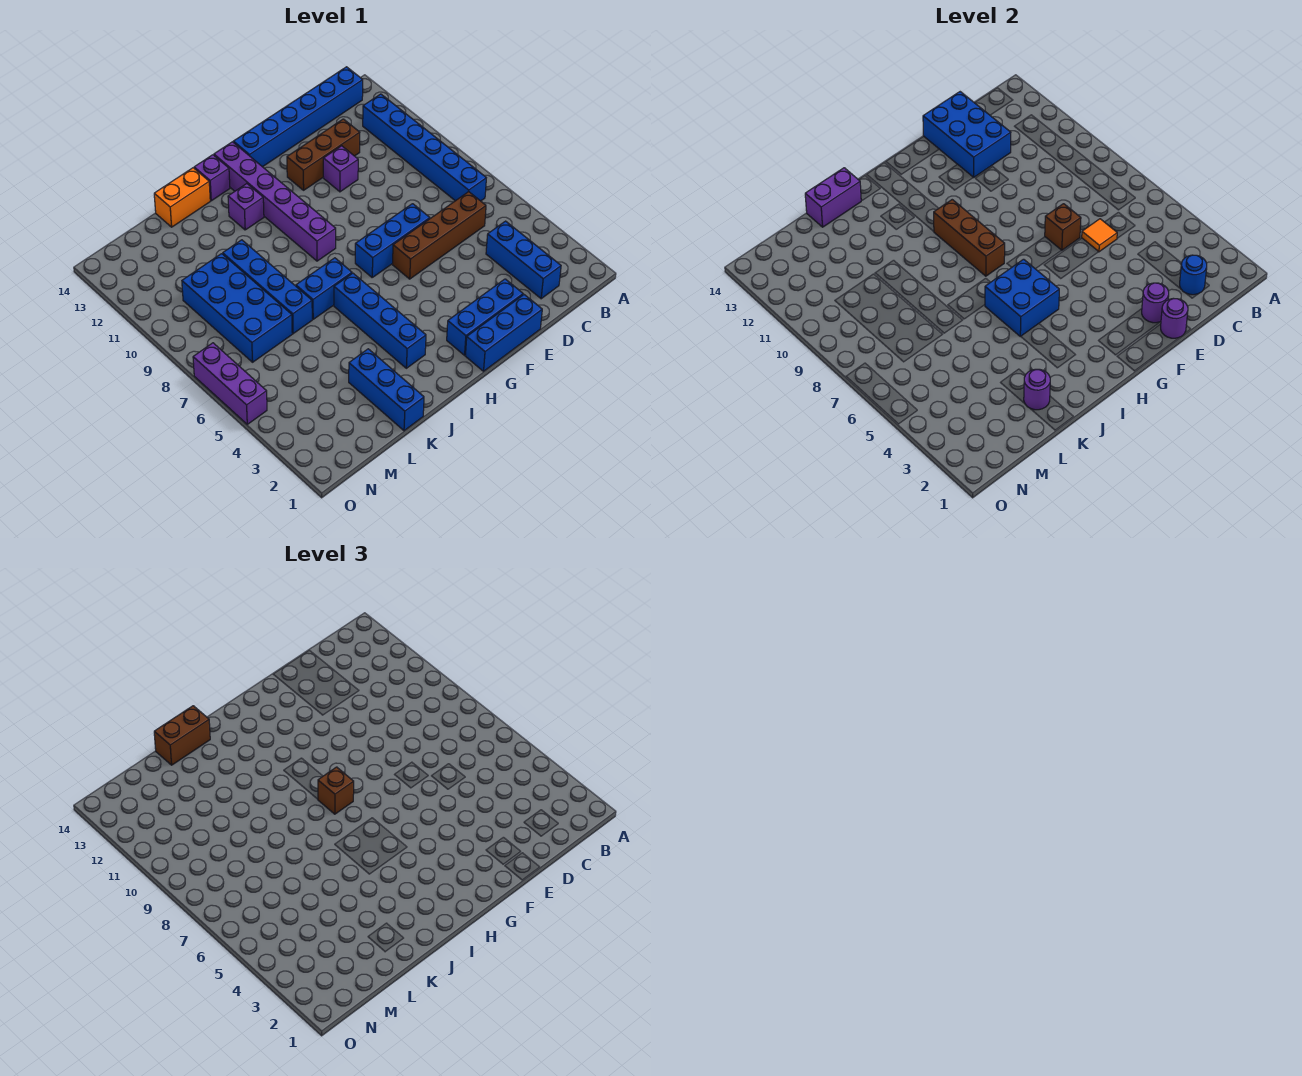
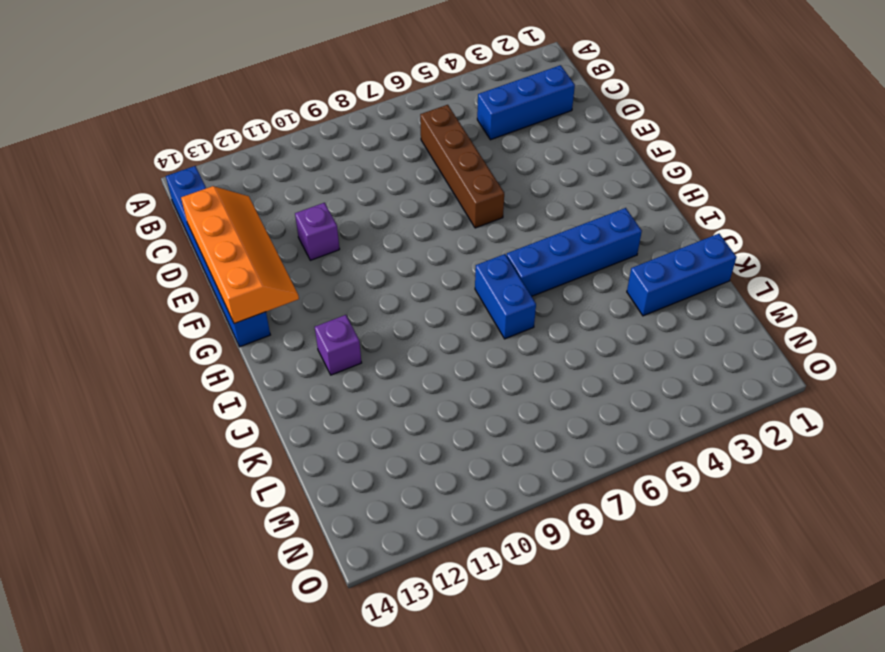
orange 2x4 slope [181,186,299,324] -> blue 2x3 brick [923,92,1011,177]
none -> blue 1x6 brick [363,94,486,201]
none -> brown 1x3 brick [287,119,360,190]
none -> blue 1x3 brick [465,295,542,371]
none -> blue 1x3 brick [447,279,523,355]

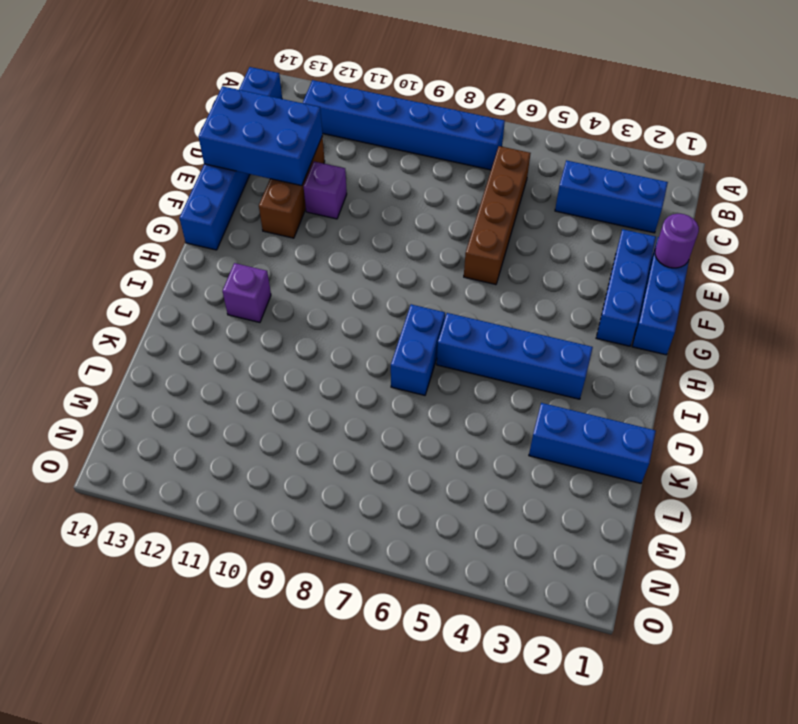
none -> blue 1x3 brick [355,204,430,277]
none -> purple 1x6 brick [214,142,336,261]
none -> purple 1x1 brick [194,155,230,201]
none -> orange 1x2 brick [154,168,210,227]

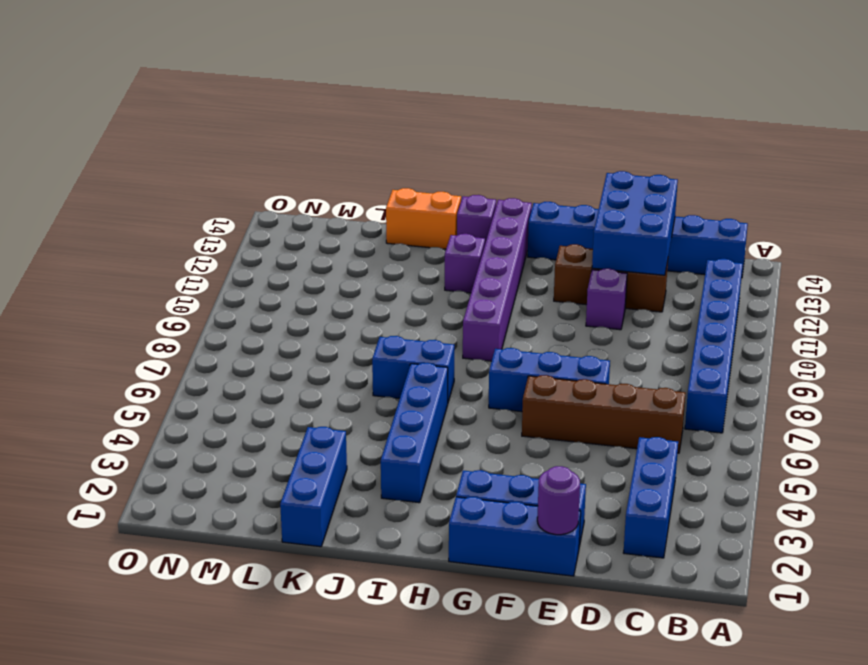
none -> blue 1x4 brick [223,240,312,334]
none -> blue 2x4 brick [182,254,292,362]
none -> purple 1x3 brick [193,343,267,424]
none -> blue 1x1 round brick [1180,255,1207,295]

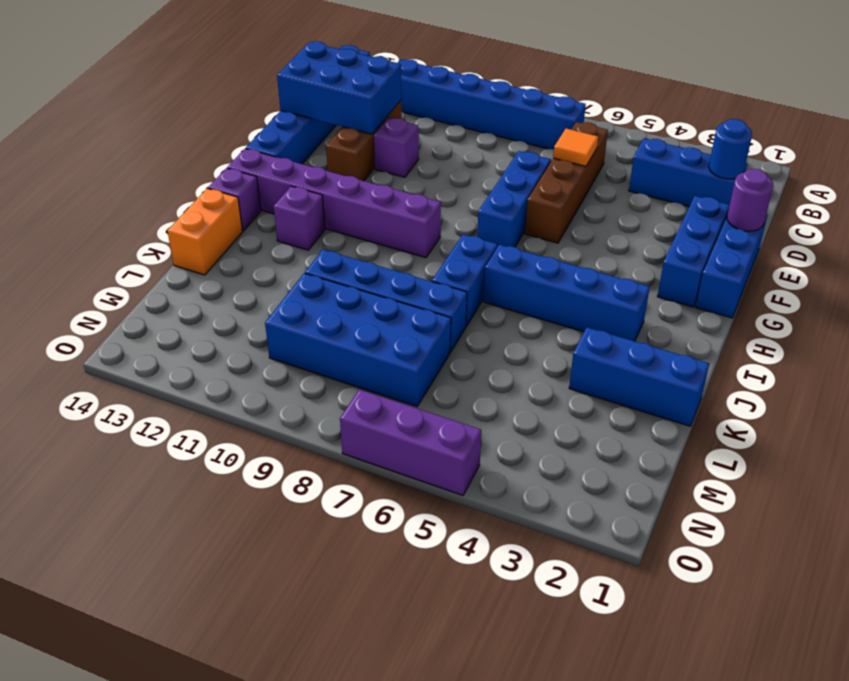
none -> purple 1x1 round brick [1142,283,1169,323]
none -> brown 1x1 brick [1045,204,1081,250]
none -> blue 2x2 brick [985,259,1059,337]
none -> brown 1x3 brick [934,200,1005,276]

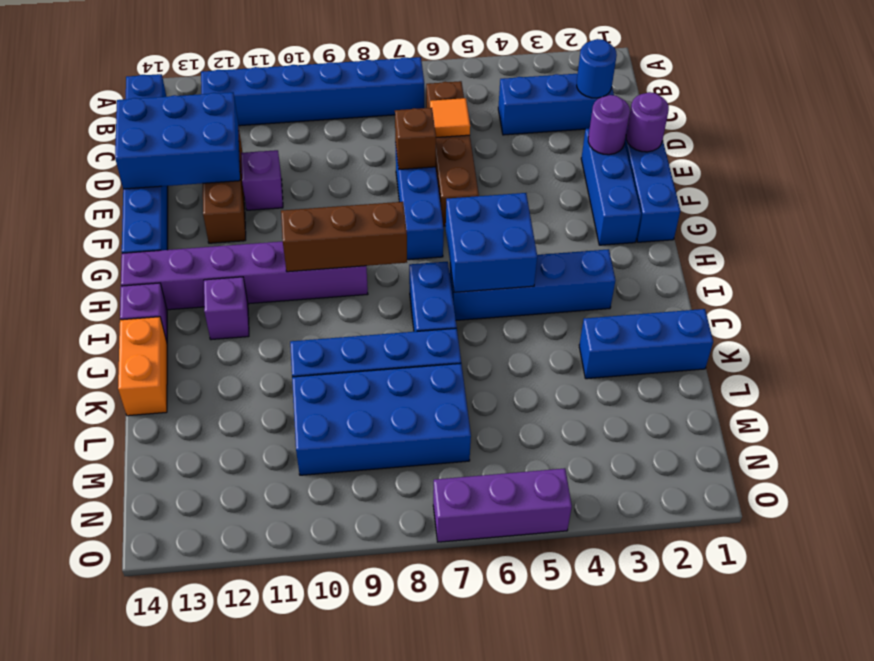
none -> purple 1x2 brick [805,168,861,227]
none -> purple 1x1 round brick [1024,369,1050,410]
none -> brown 1x1 brick [318,767,354,814]
none -> brown 1x2 brick [154,706,210,765]

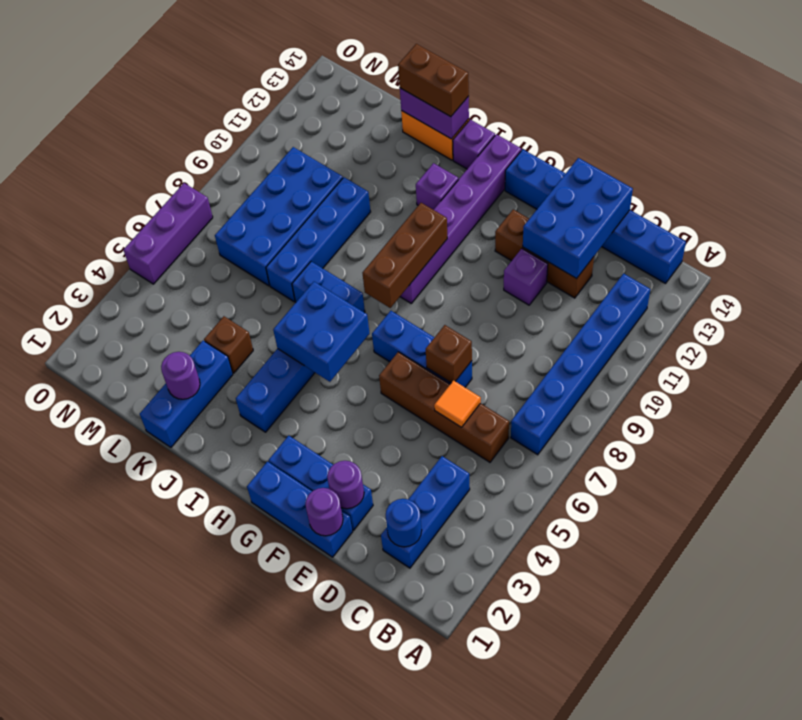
brown 1x1 brick [204,316,253,373] -> brown 1x1 brick moved to [318,767,354,814]

